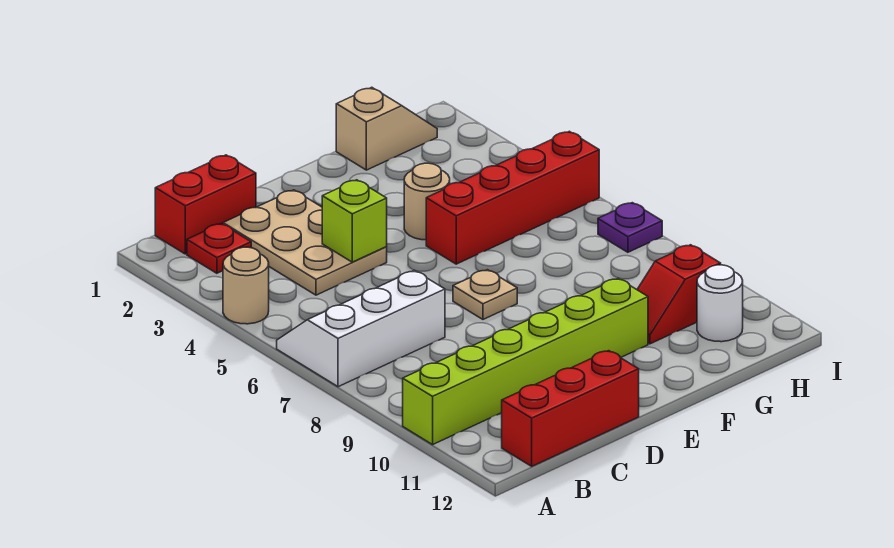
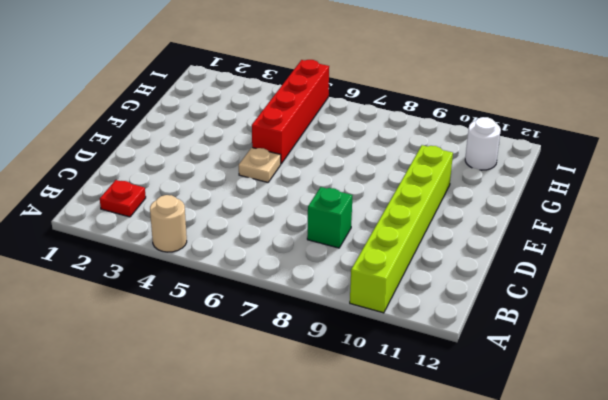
green 1x1 brick [307,187,352,248] -> none
tan 1x1 plate [239,148,281,182] -> tan 1x1 plate moved to [453,270,517,319]
none -> white 2x3 slope [277,270,445,387]
none -> red 1x2 brick [155,155,256,254]
none -> red 1x3 brick [502,351,639,466]

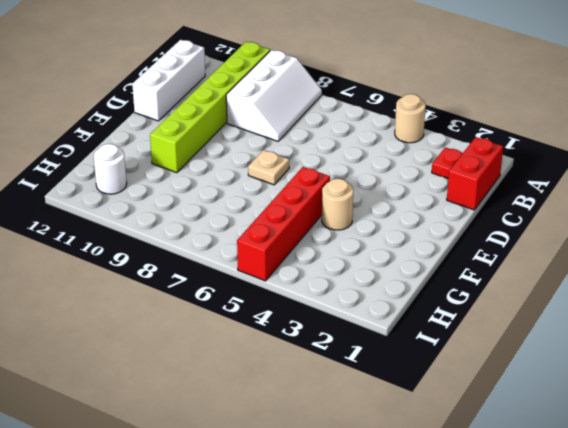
white 2x3 slope [226,50,322,141] -> white 2x3 slope moved to [277,270,445,387]
white 1x3 brick [132,40,205,121] -> red 1x3 brick [502,351,639,466]
none -> tan 2x3 plate [223,190,387,295]
none -> tan 1x2 slope [336,87,437,170]
none -> red 1x2 slope [637,245,721,344]

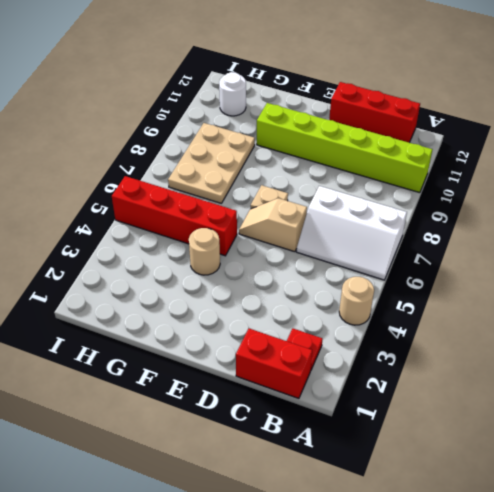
tan 1x2 slope [239,198,307,252] -> tan 1x2 slope moved to [336,87,437,170]
tan 2x3 plate [168,123,255,203] -> tan 2x3 plate moved to [223,190,387,295]
none -> red 1x2 slope [637,245,721,344]
none -> purple 1x1 plate [598,203,662,252]
none -> lime 1x1 brick [322,180,387,262]

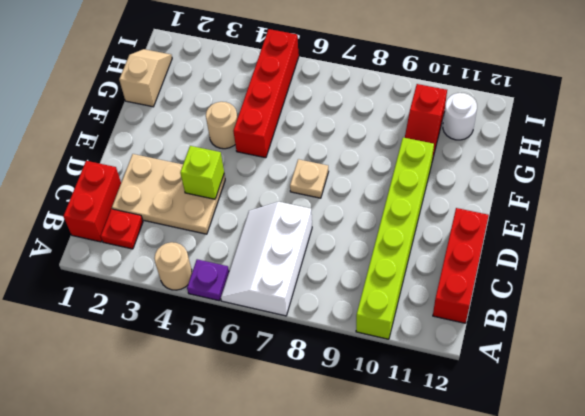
purple 1x1 plate [187,259,229,301] -> purple 1x1 plate moved to [598,203,662,252]

